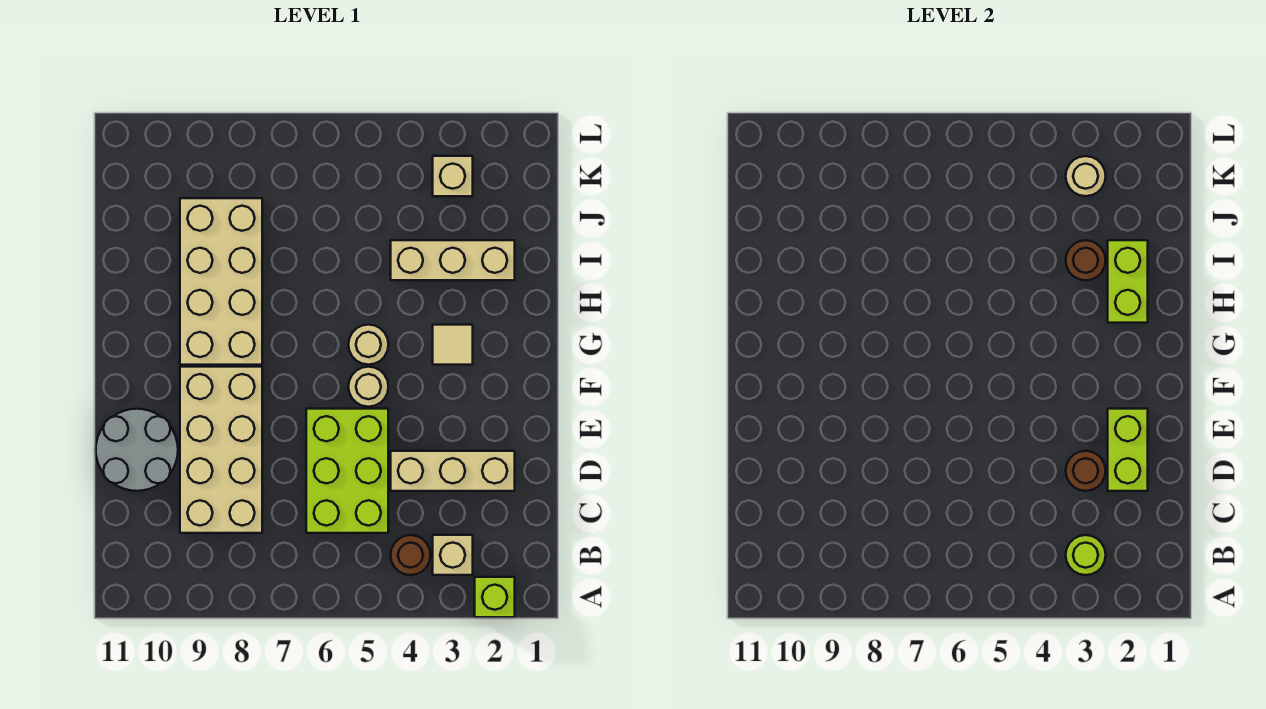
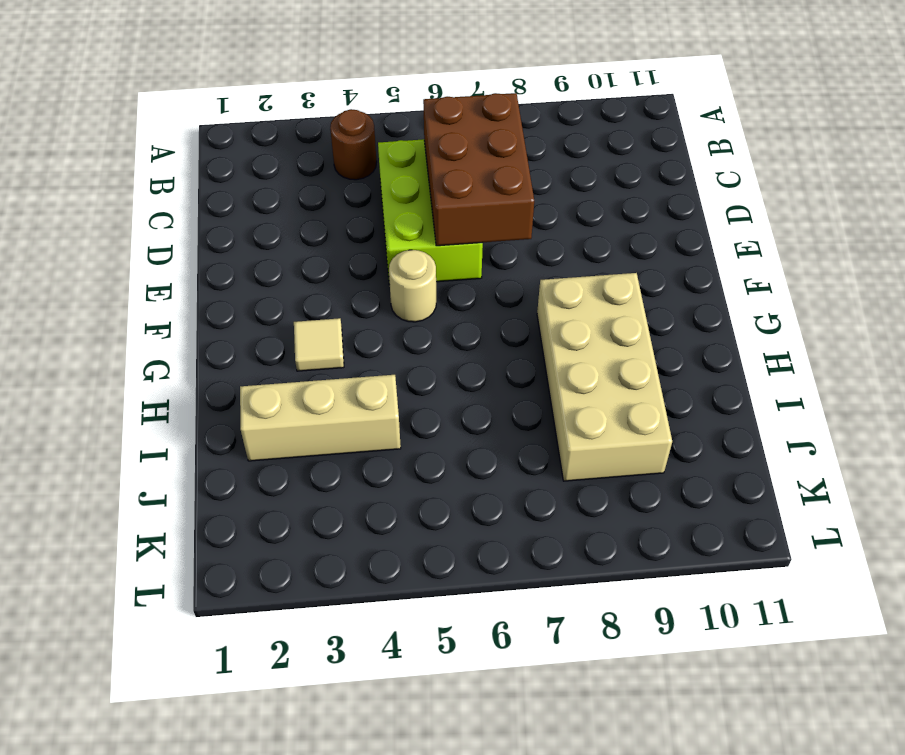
brown 2x3 brick [423,93,534,246] -> none
none -> lime 1x1 brick [475,577,515,617]
none -> tan 1x1 brick [433,535,473,575]
none -> tan 2x4 brick [180,367,262,533]

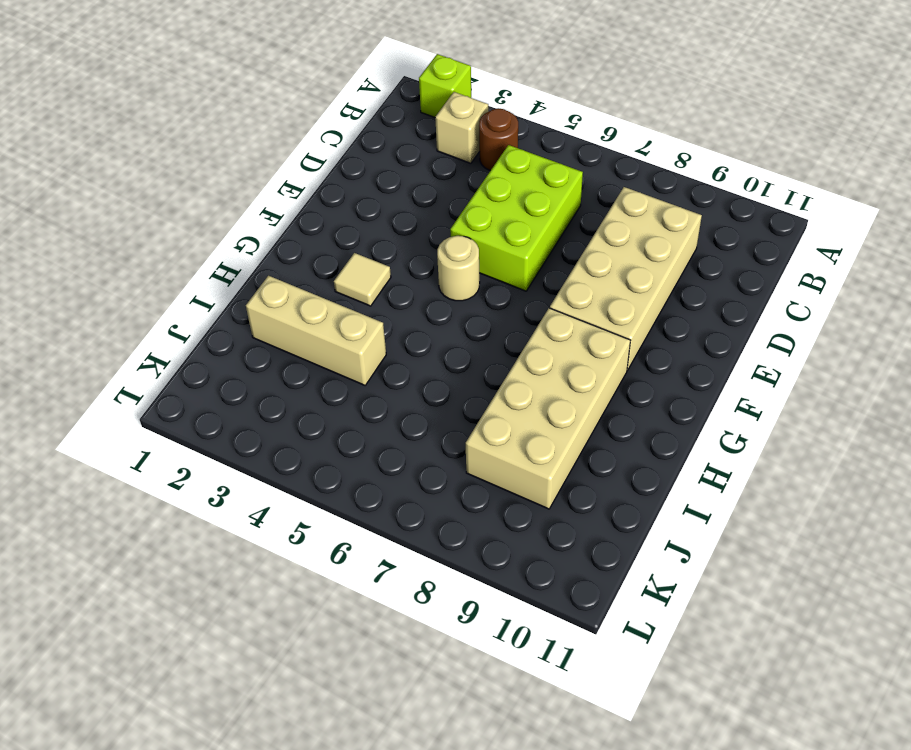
none -> tan 1x3 brick [391,451,515,491]
none -> grey 2x2 round brick [96,409,178,491]
none -> tan 1x1 round brick [348,325,388,365]

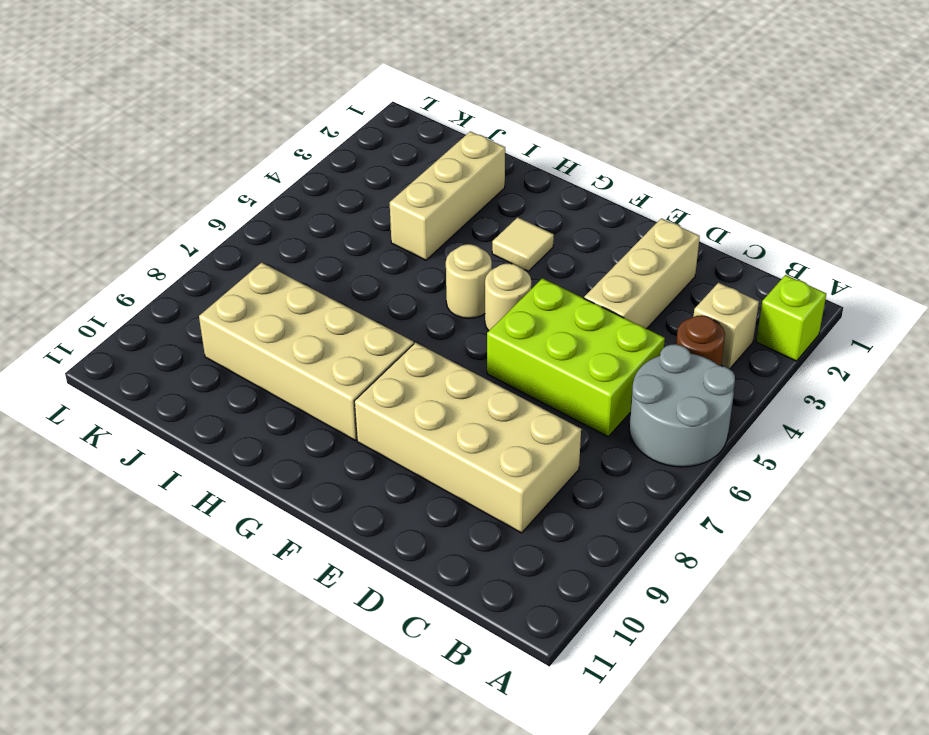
grey 2x2 round brick [629,344,735,467] -> grey 2x2 round brick moved to [96,409,178,491]
none -> tan 1x1 brick [433,156,473,196]
none -> lime 1x1 round brick [1066,535,1106,575]
none -> lime 1x2 brick [1108,409,1148,491]

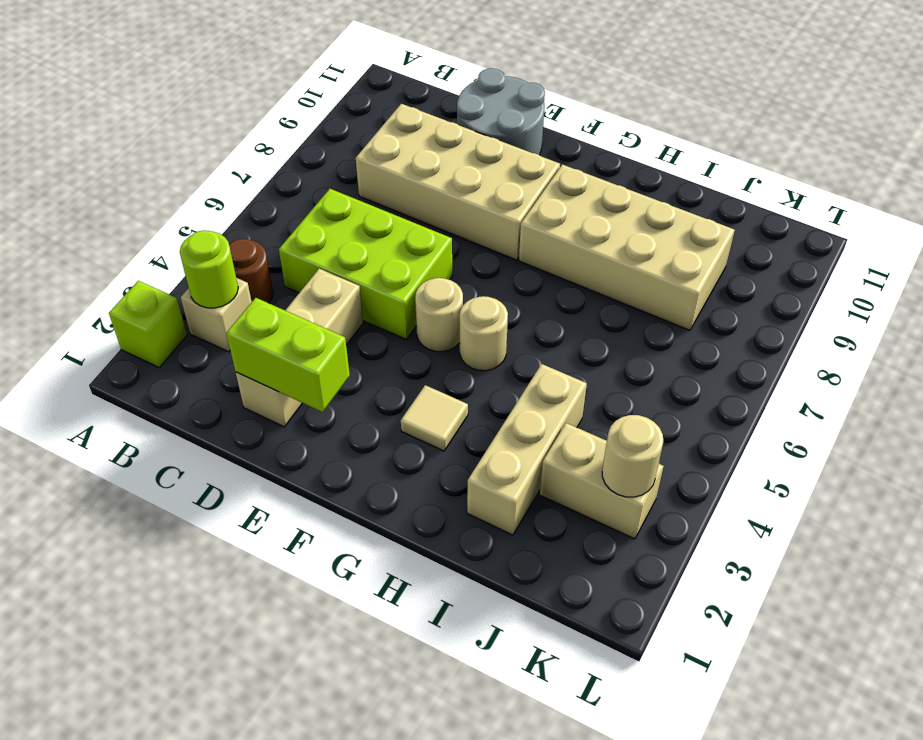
tan 1x2 brick [540,423,663,539] -> tan 1x1 brick [433,156,473,196]
none -> brown 1x1 round brick [1066,451,1106,491]
none -> lime 1x2 brick [1108,240,1148,323]
none -> brown 1x1 round brick [1066,240,1106,280]

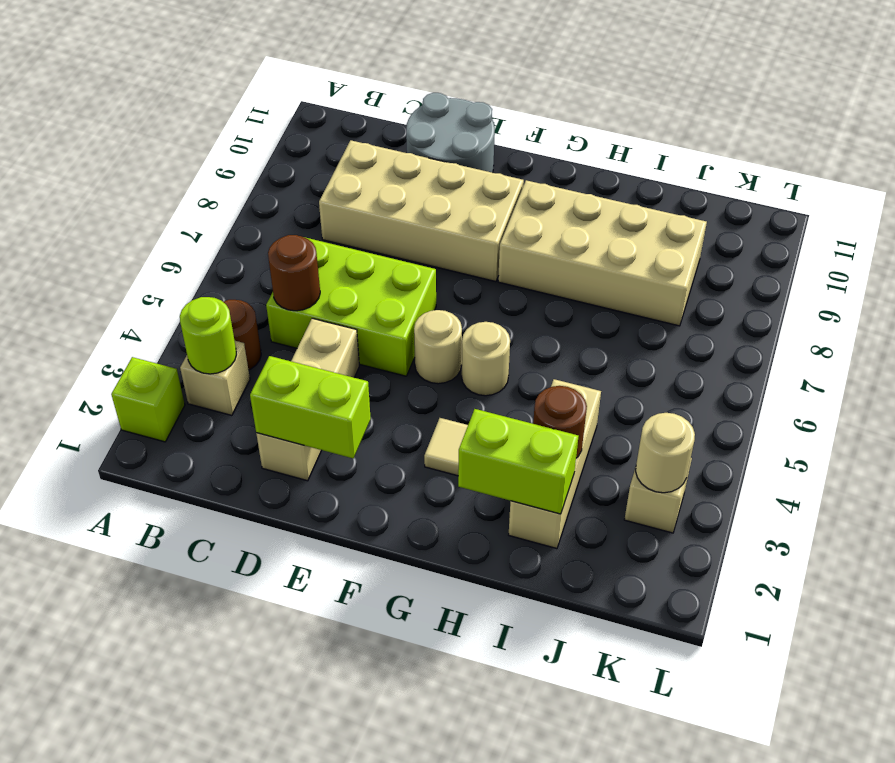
brown 1x1 round brick [268,235,320,311] -> brown 1x1 round brick moved to [1066,451,1106,491]

